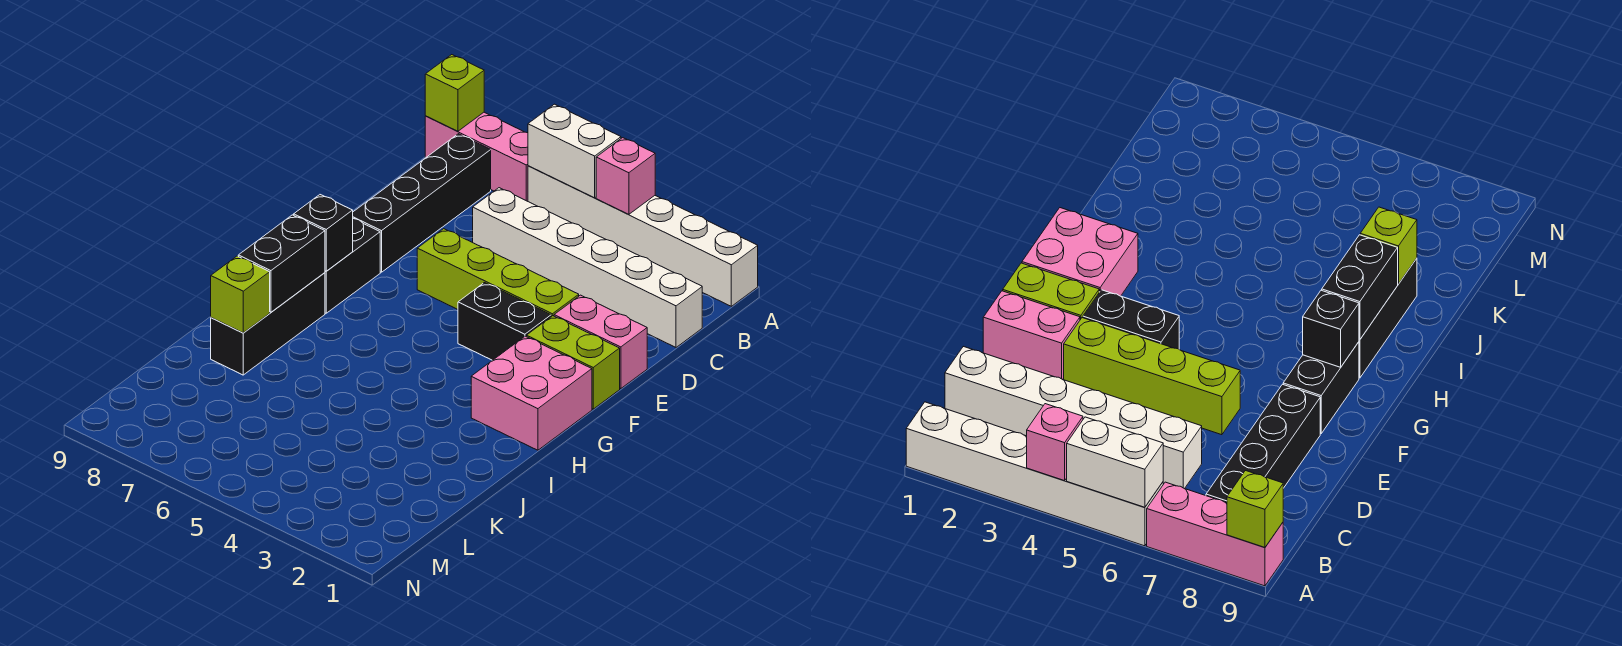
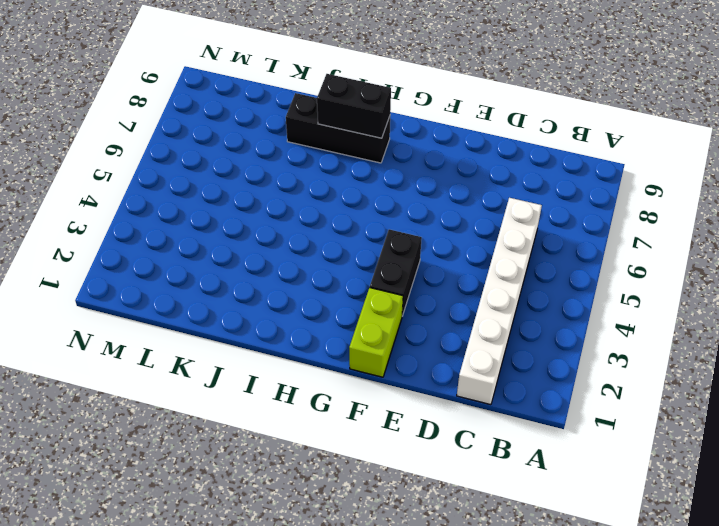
none -> white 1x6 brick [528,166,758,306]
none -> pink 1x3 brick [425,112,528,201]
none -> black 1x4 brick [353,134,491,272]

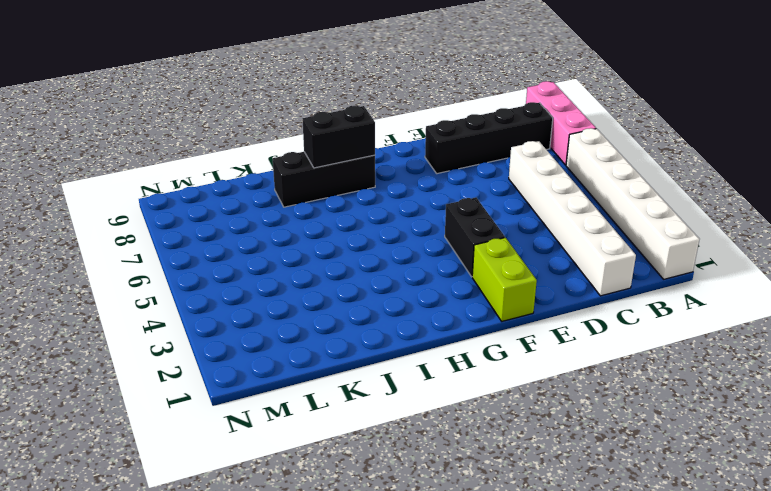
none -> pink 1x2 brick [554,295,647,389]
none -> lime 1x4 brick [417,229,579,317]
none -> black 1x2 brick [325,218,380,313]

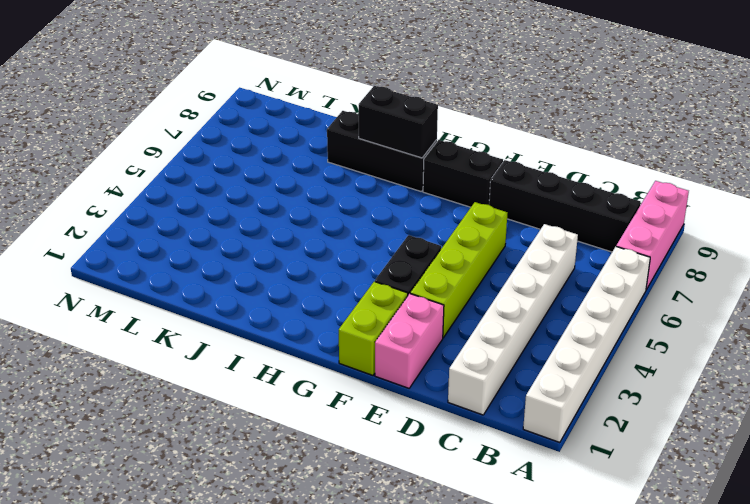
none -> pink 2x2 brick [471,336,592,450]
none -> pink 1x1 brick [596,138,655,215]
none -> white 1x2 brick [528,104,621,198]

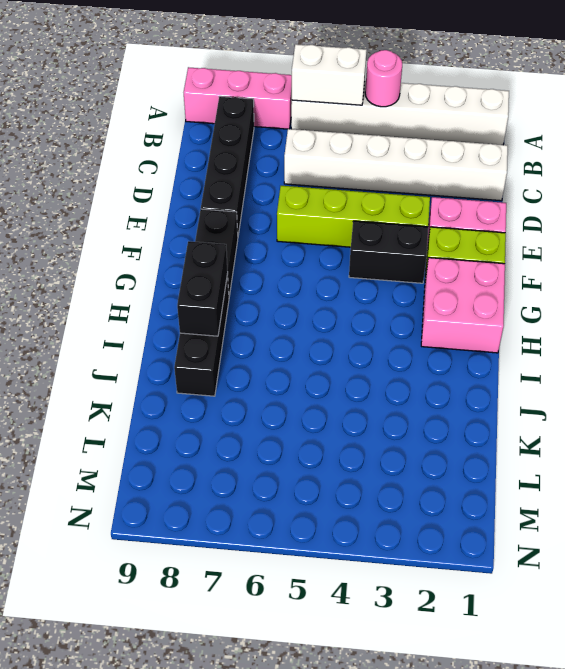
pink 1x1 round brick [365,50,402,107] -> pink 1x1 brick [596,138,655,215]
none -> lime 1x1 brick [425,55,484,131]
none -> black 1x1 brick [294,195,353,271]
none -> lime 1x1 brick [211,256,270,333]

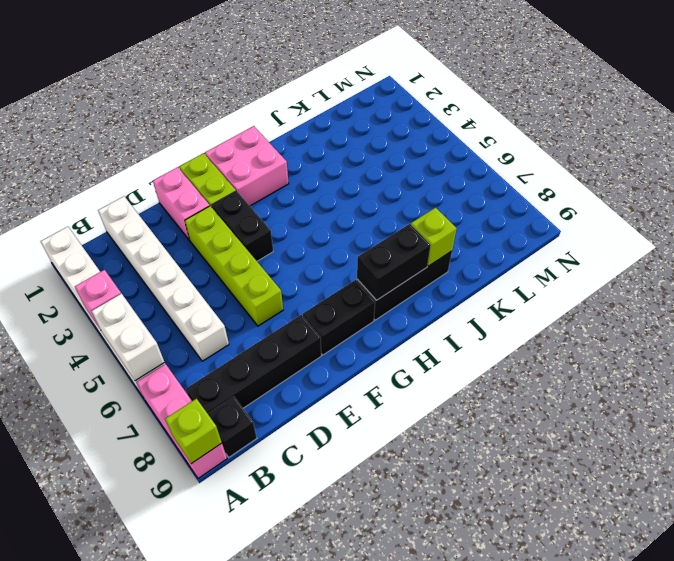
black 1x1 brick [208,397,257,457] -> black 1x1 brick moved to [294,195,353,271]

